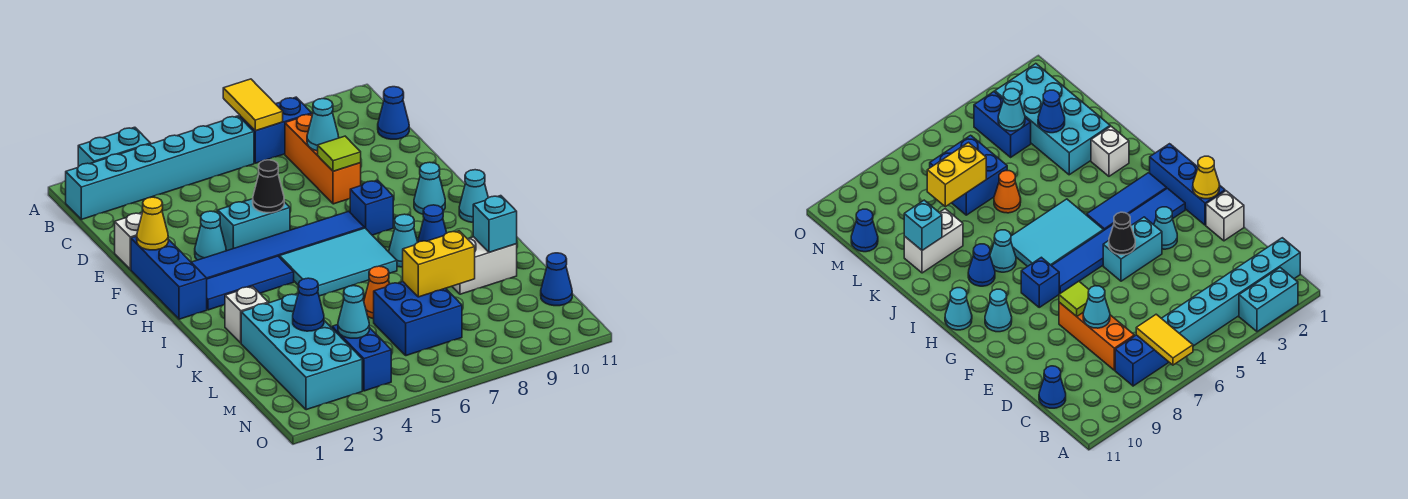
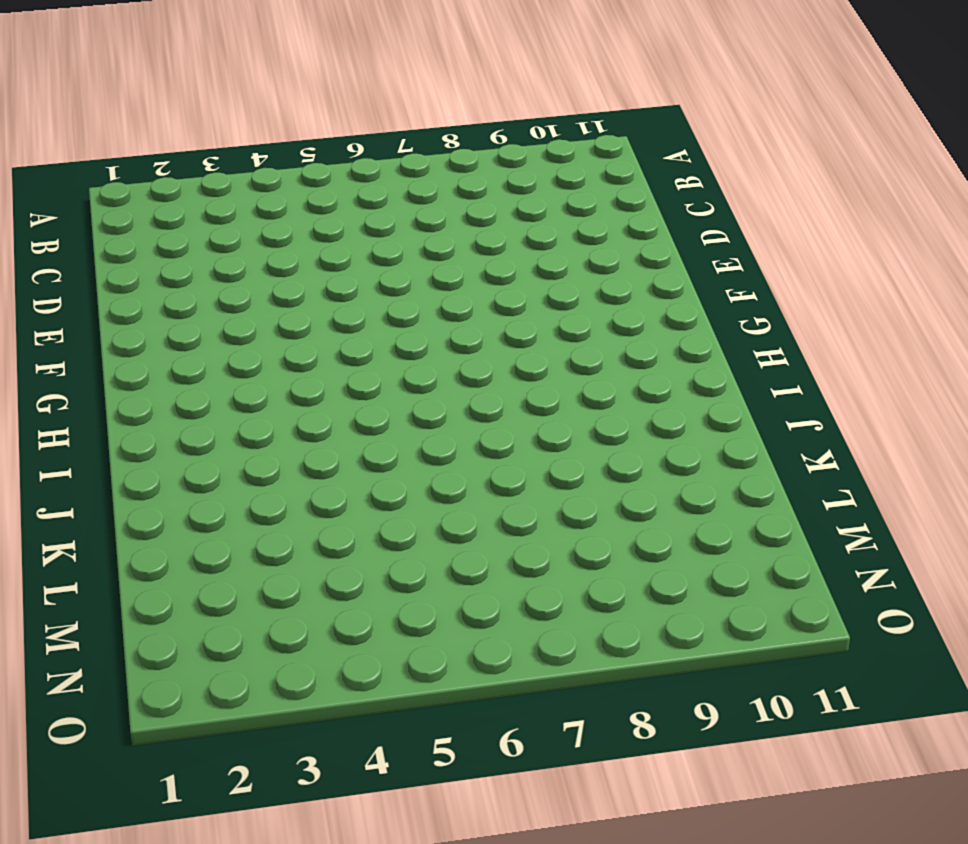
none -> cyan 1x2 brick [78,127,151,167]
none -> cyan 1x6 brick [66,116,254,219]
none -> blue 1x2 brick [240,97,312,163]
none -> orange 1x3 brick [285,114,361,204]

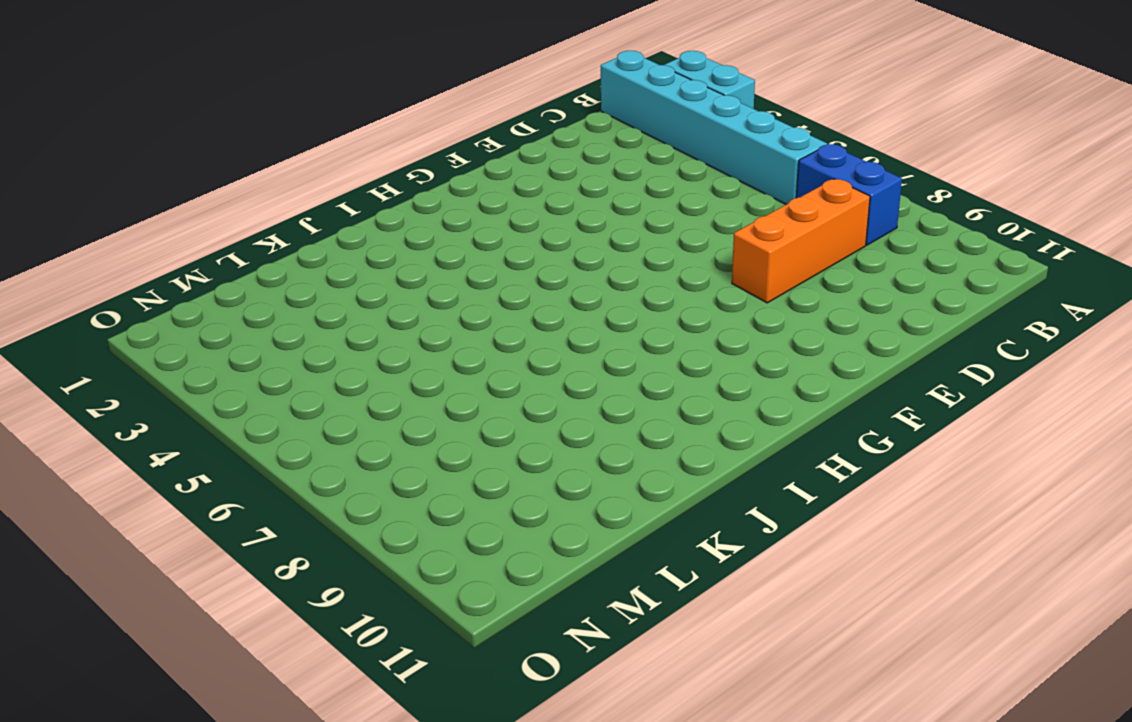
none -> blue 1x1 cone [378,87,409,139]
none -> white 1x1 brick [115,213,142,269]
none -> blue 1x3 brick [131,236,207,319]
none -> cyan 1x1 cone [195,211,226,260]

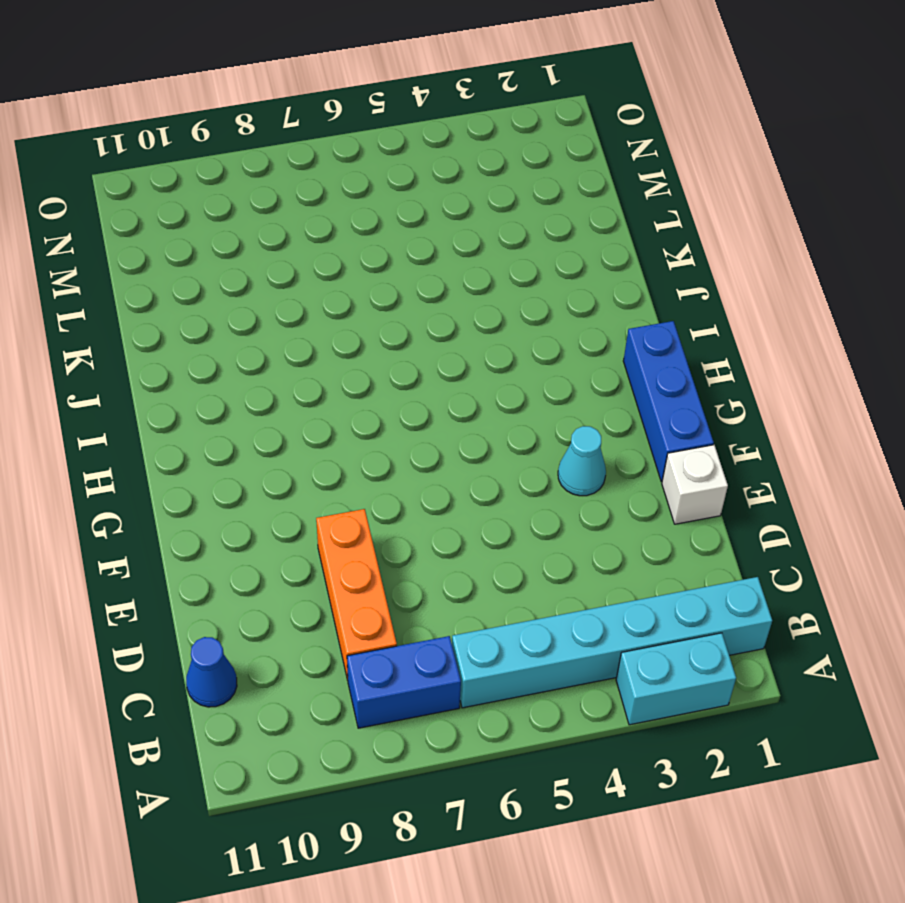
none -> cyan 1x2 brick [218,199,290,251]
none -> blue 1x6 tile [191,211,364,279]
none -> blue 1x1 brick [350,180,393,235]
none -> cyan 1x1 cone [414,162,445,214]

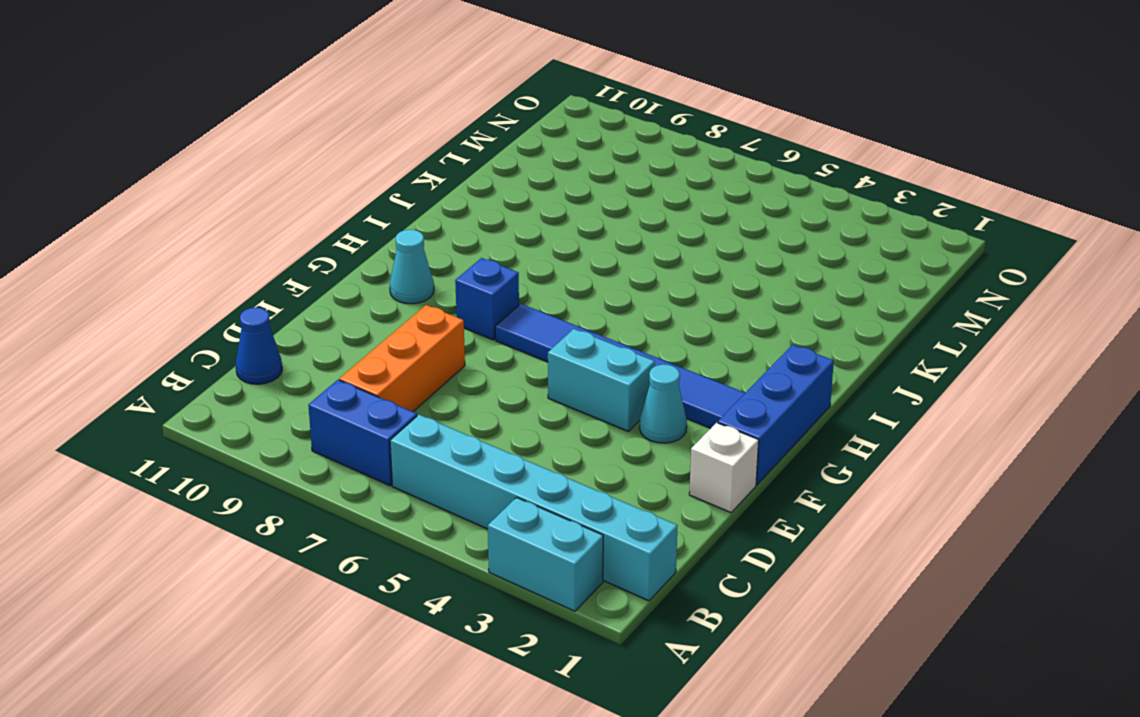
none -> blue 1x3 tile [207,256,294,310]
none -> cyan 2x3 tile [280,228,397,296]
none -> cyan 1x1 cone [459,170,488,222]
none -> cyan 1x1 cone [389,214,418,267]

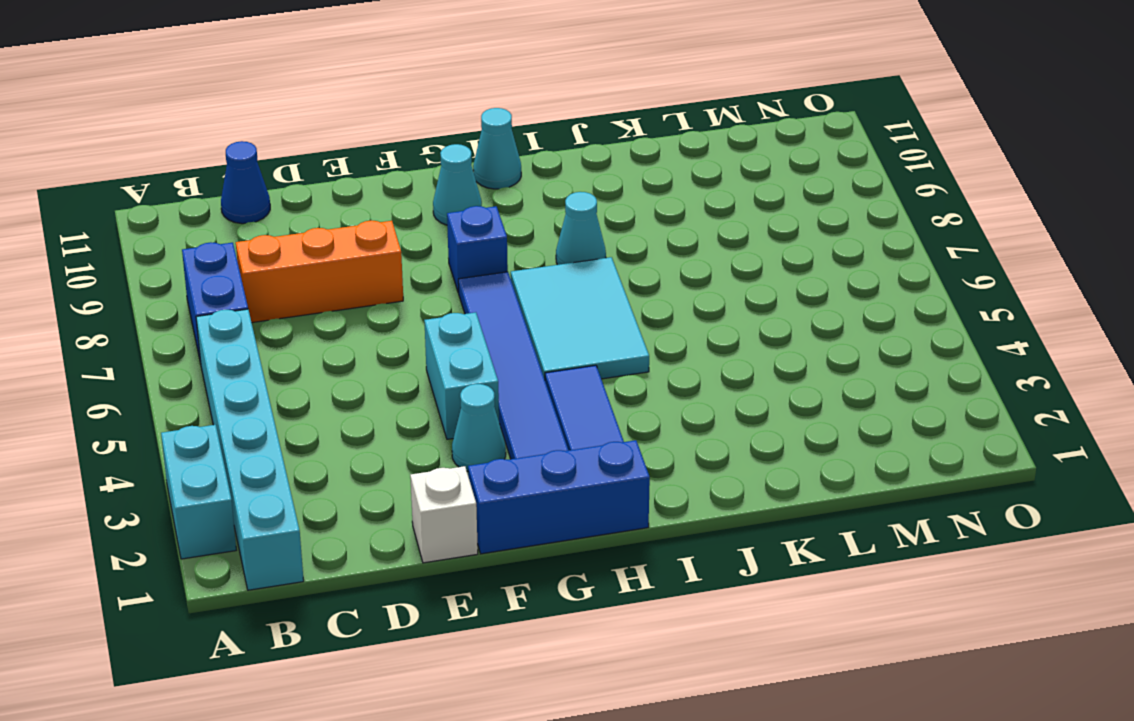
none -> blue 1x1 cone [418,205,447,242]
none -> white 1x1 brick [225,286,268,343]
none -> cyan 2x4 brick [241,294,362,410]
none -> orange 1x1 cone [364,266,390,319]

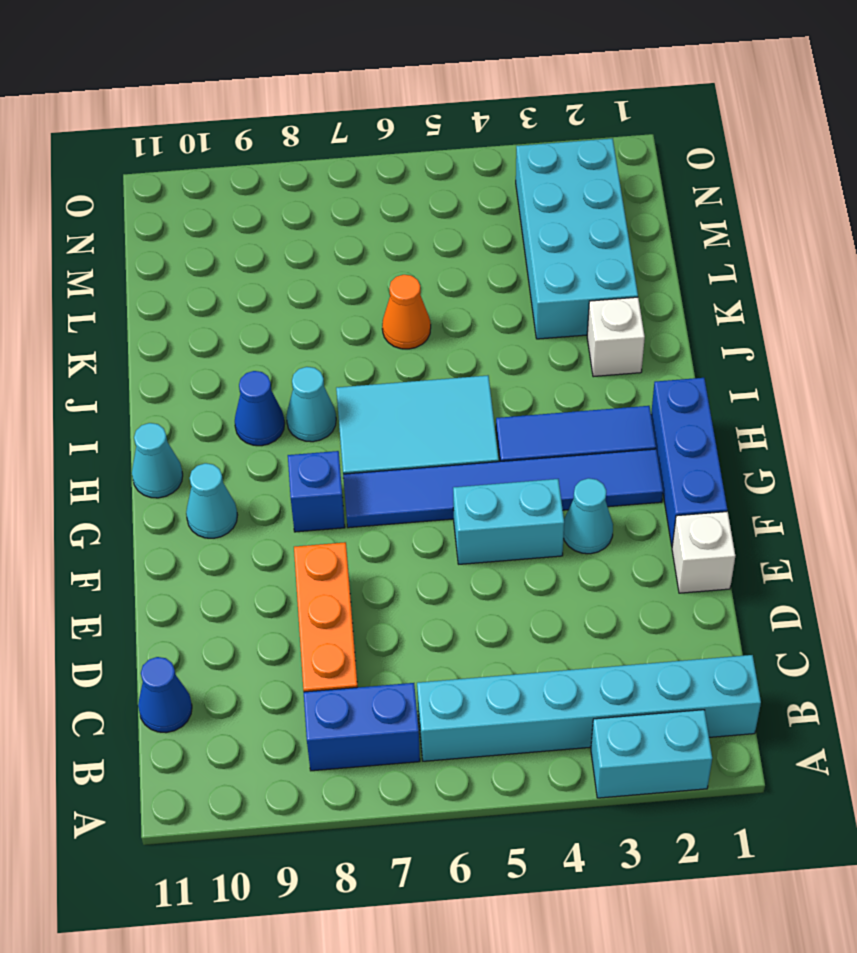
none -> white 1x2 brick [452,237,517,294]
none -> blue 2x2 brick [374,282,462,356]
none -> blue 1x2 brick [332,325,391,391]
none -> blue 1x1 cone [541,253,572,306]

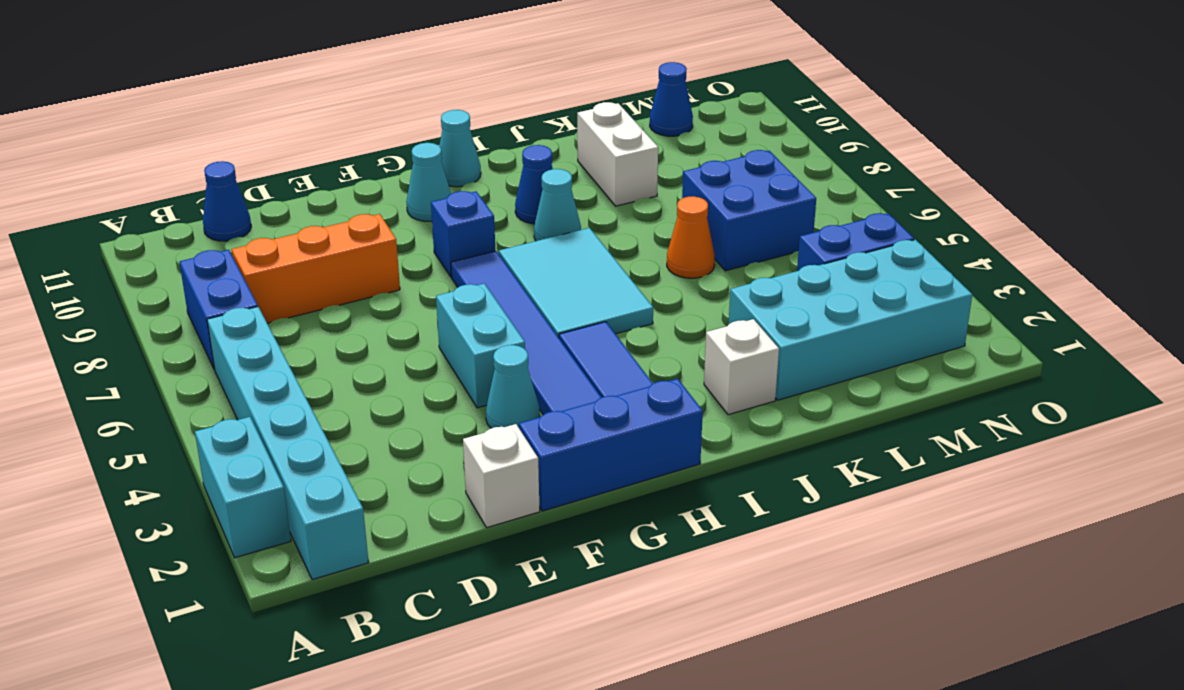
none -> yellow 1x2 tile [223,79,283,131]
none -> cyan 1x1 cone [307,99,339,151]
none -> lime 1x1 tile [318,136,361,171]
none -> yellow 1x1 cone [137,197,168,250]

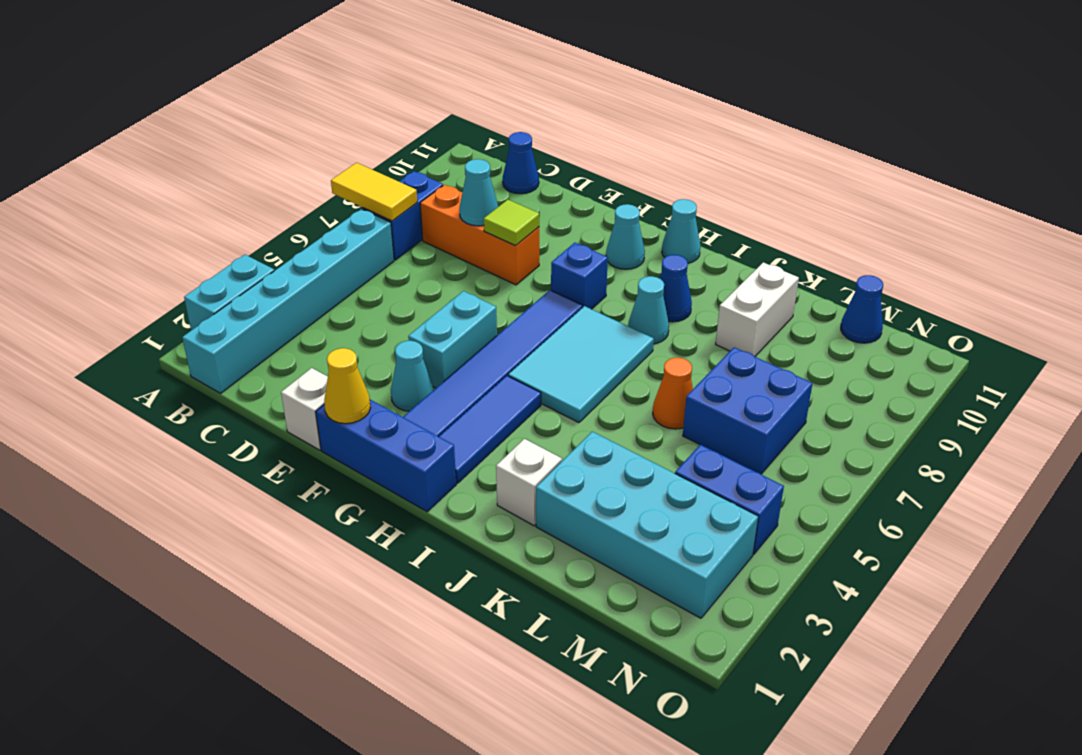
none -> black 1x1 cone [253,160,284,213]
none -> cyan 1x1 brick [473,196,517,252]
none -> blue 1x1 cone [293,278,324,331]
none -> yellow 1x2 brick [403,231,475,297]

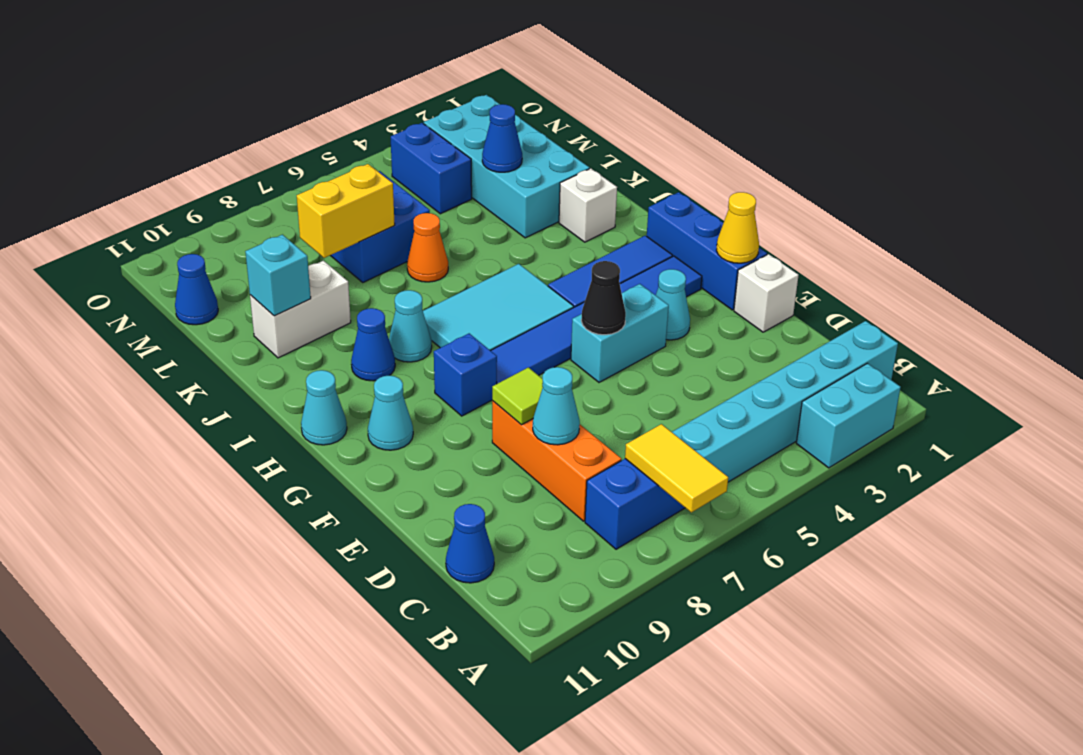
none -> cyan 1x1 cone [338,286,369,338]

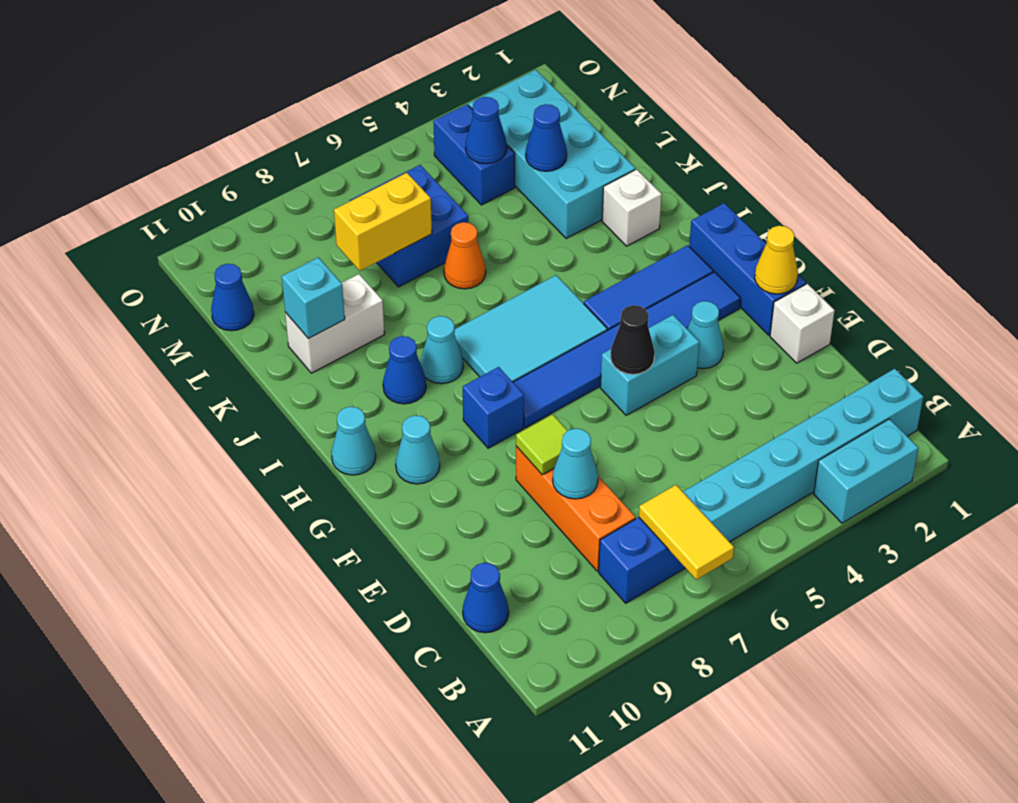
blue 1x1 cone [466,97,507,164] -> cyan 1x1 cone [338,286,369,338]

